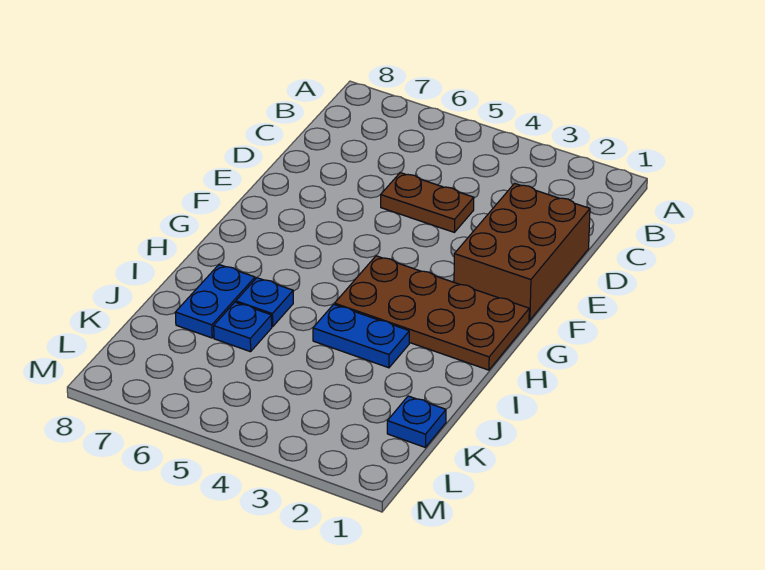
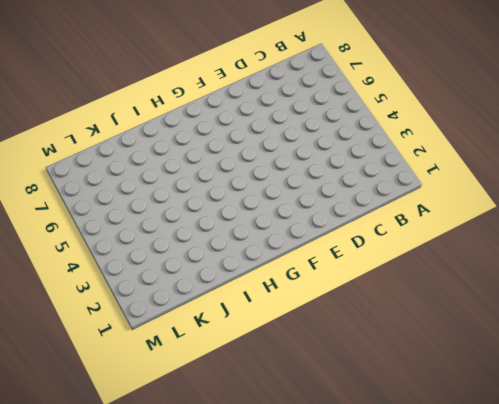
none -> brown 2x3 brick [454,183,590,320]
none -> brown 1x2 plate [381,173,474,232]

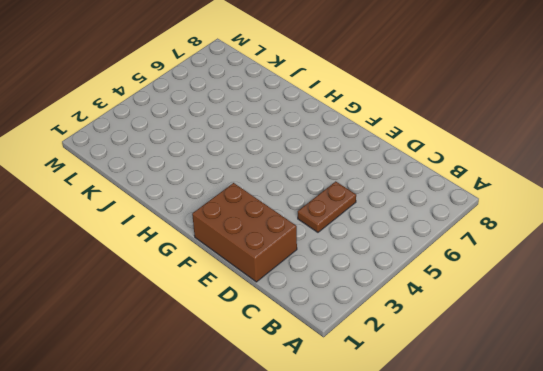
none -> brown 2x4 plate [335,256,529,370]
none -> blue 1x2 plate [313,304,409,368]

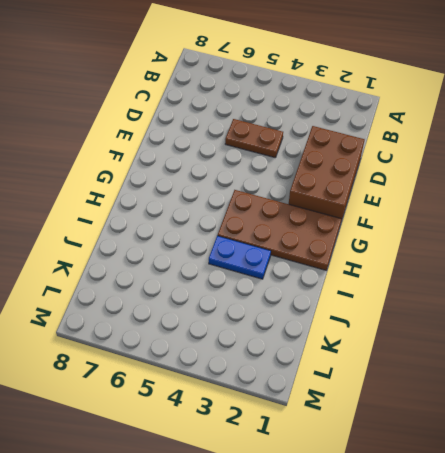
none -> blue 1x1 plate [236,278,293,327]
none -> blue 1x2 plate [175,265,255,338]

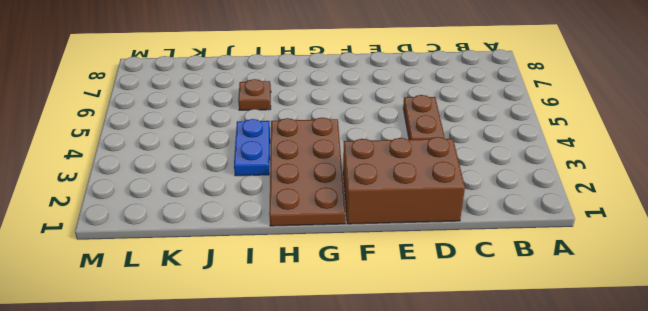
brown 1x1 plate [238,79,271,110] -> blue 1x1 plate [236,278,293,327]
none -> blue 1x2 plate [175,265,255,338]
none -> blue 1x1 plate [214,302,272,352]

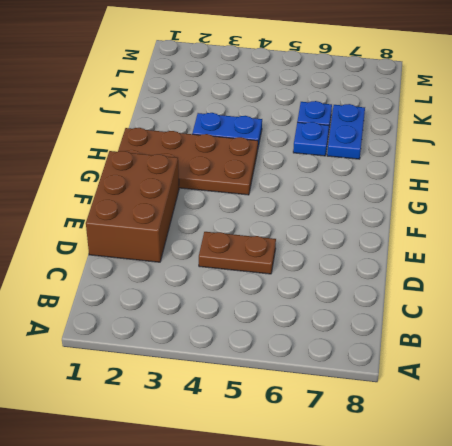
none -> blue 1x1 plate [387,396,446,447]

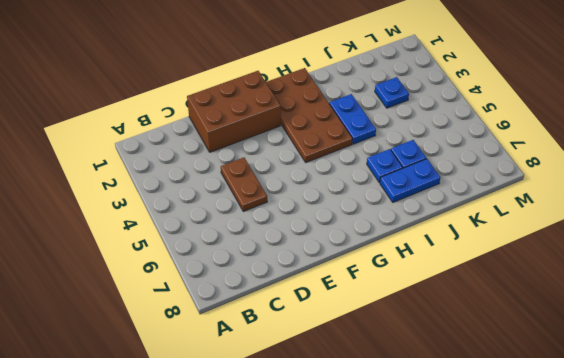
blue 1x1 plate [375,77,409,108] -> blue 1x1 plate moved to [387,396,446,447]

